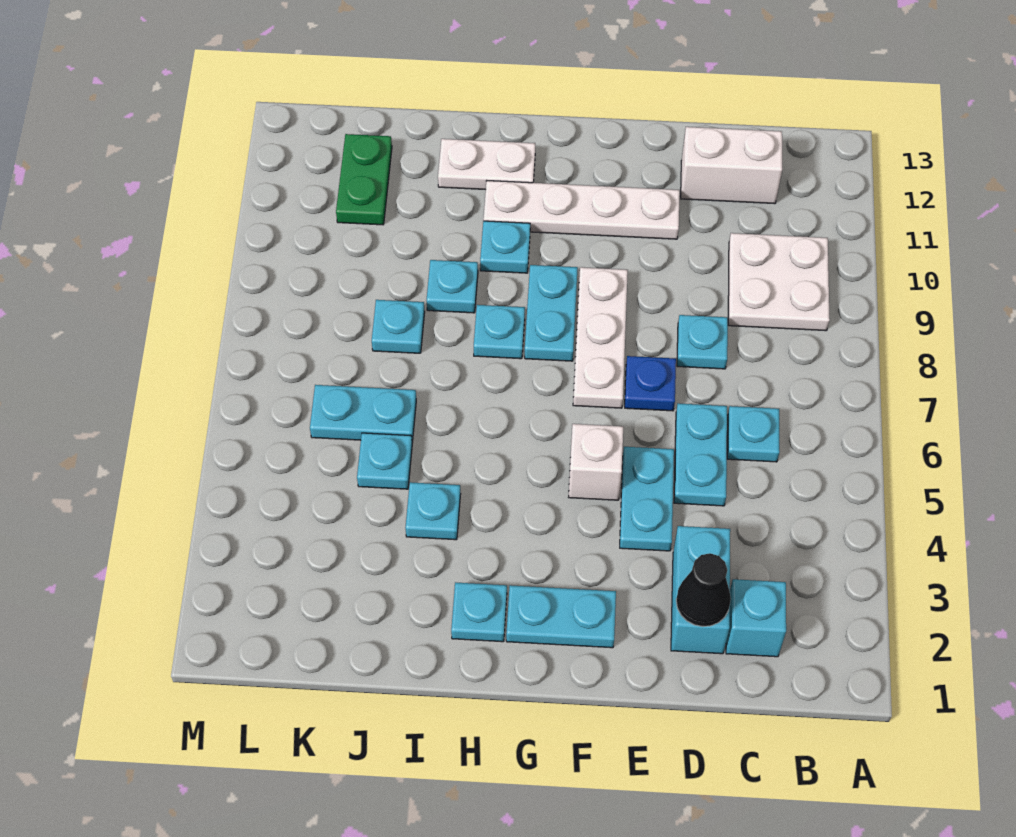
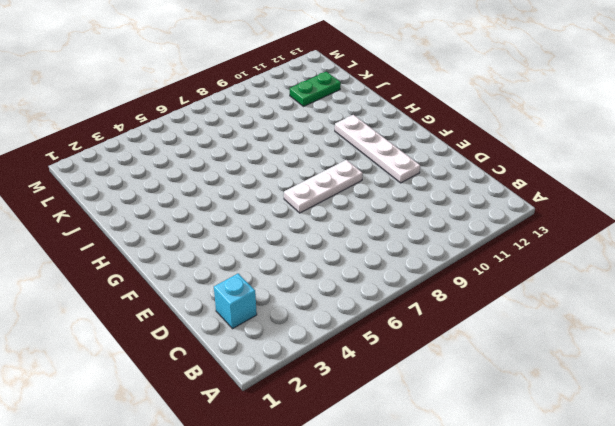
none -> white 2x2 plate [728,233,830,331]
none -> cyan 1x1 plate [727,406,780,462]
none -> white 1x2 brick [681,127,782,204]

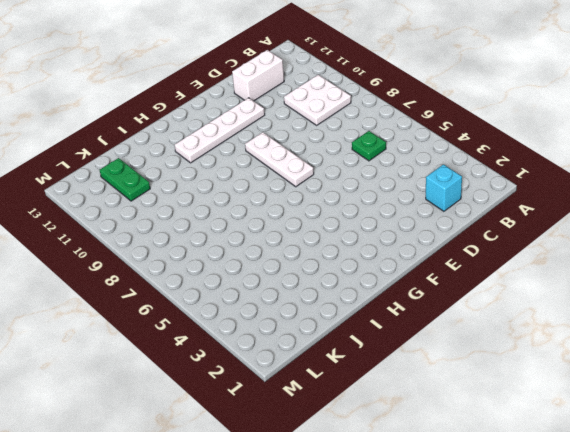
green 1x1 plate [352,131,386,161] -> cyan 1x1 plate [727,406,780,462]
none -> cyan 1x2 brick [671,526,730,654]
none -> cyan 1x2 plate [674,403,727,506]
none -> cyan 1x1 plate [677,315,728,369]

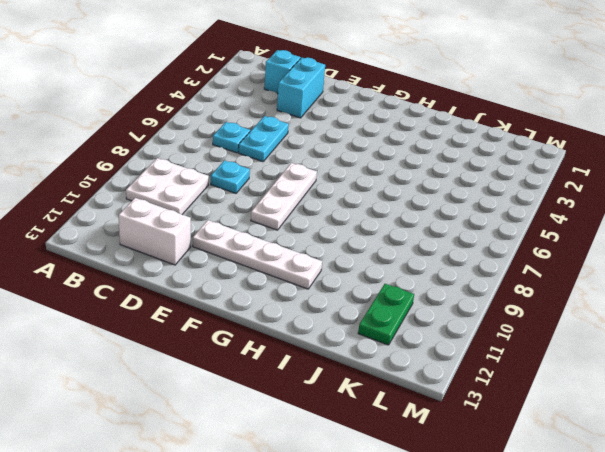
none -> cyan 1x2 plate [620,447,674,551]
none -> blue 1x1 plate [625,356,676,411]
none -> cyan 1x2 plate [506,585,616,648]

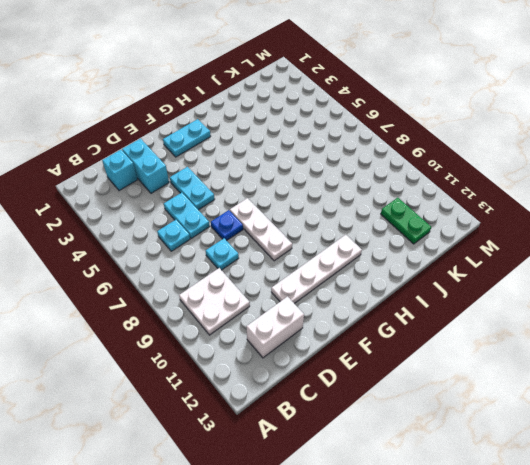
none -> white 1x1 brick [569,424,623,500]
none -> cyan 1x2 plate [525,265,578,361]
none -> cyan 1x1 plate [451,582,507,642]

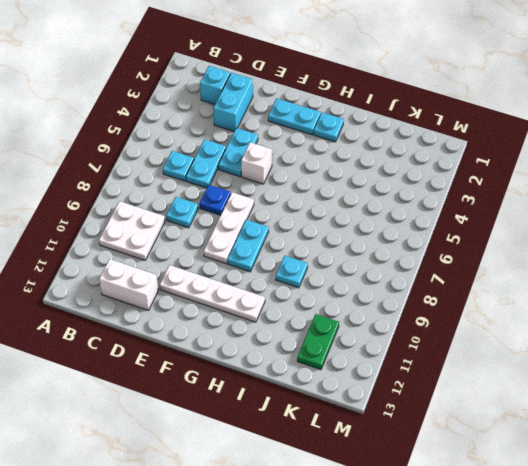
none -> cyan 1x1 plate [474,305,525,359]
none -> cyan 1x1 plate [480,221,530,273]
none -> white 1x2 plate [438,139,535,190]

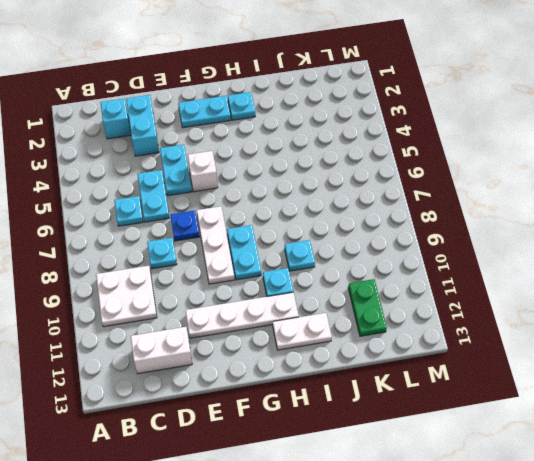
none -> cyan 1x1 plate [474,305,525,359]
none -> cyan 1x1 plate [405,482,461,540]
none -> cyan 1x1 plate [357,433,412,489]

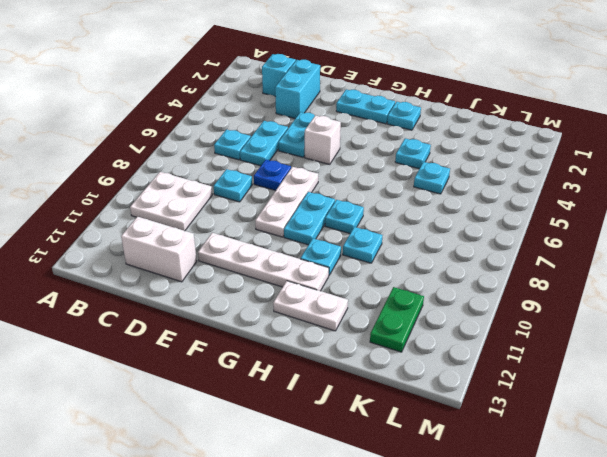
none -> cyan 1x2 plate [310,385,416,443]
none -> cyan 1x1 plate [372,300,425,353]
none -> black 1x1 cone [676,553,731,627]

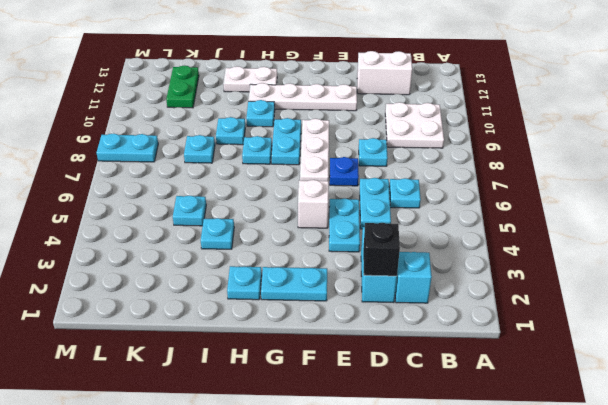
black 1x1 brick [363,223,400,276] -> black 1x1 cone [676,553,731,627]
cyan 1x2 plate [97,134,158,162] -> cyan 1x2 plate moved to [310,385,416,443]

